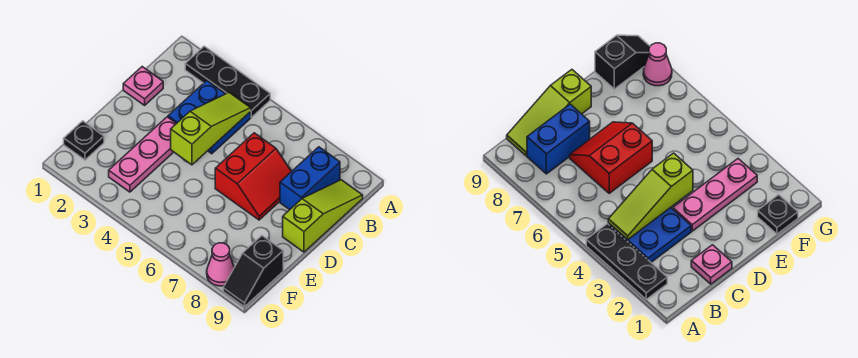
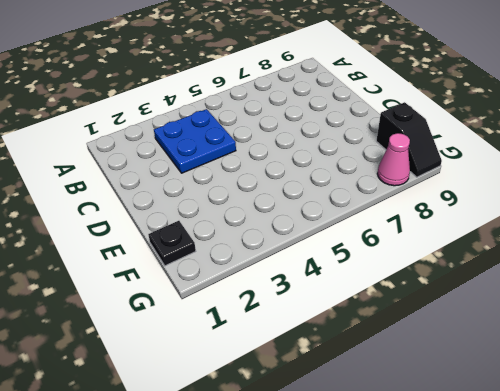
none -> black 1x3 plate [185,46,270,117]
none -> blue 1x2 brick [280,147,340,210]

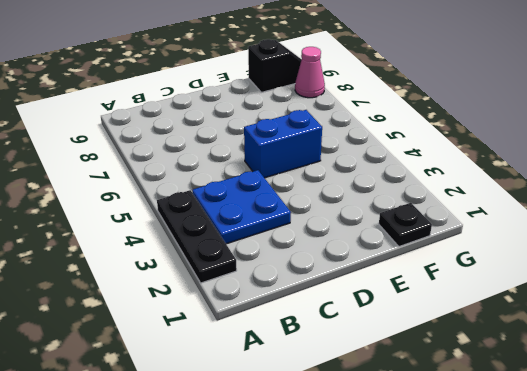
blue 1x2 brick [244,110,322,178] -> blue 1x2 brick moved to [280,147,340,210]
none -> lime 1x3 slope [283,180,363,252]
none -> pink 1x1 plate [123,67,163,105]

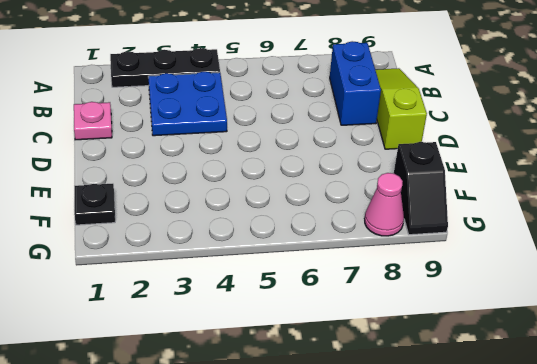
none -> red 2x2 slope [215,133,292,220]
none -> pink 1x3 plate [109,117,177,192]

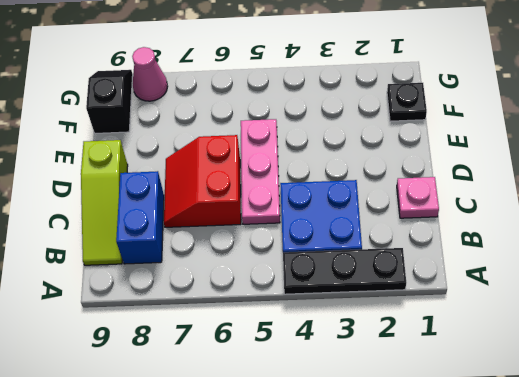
pink 1x3 plate [241,119,280,224] -> pink 1x3 plate moved to [109,117,177,192]
none -> lime 1x3 slope [171,93,251,165]

